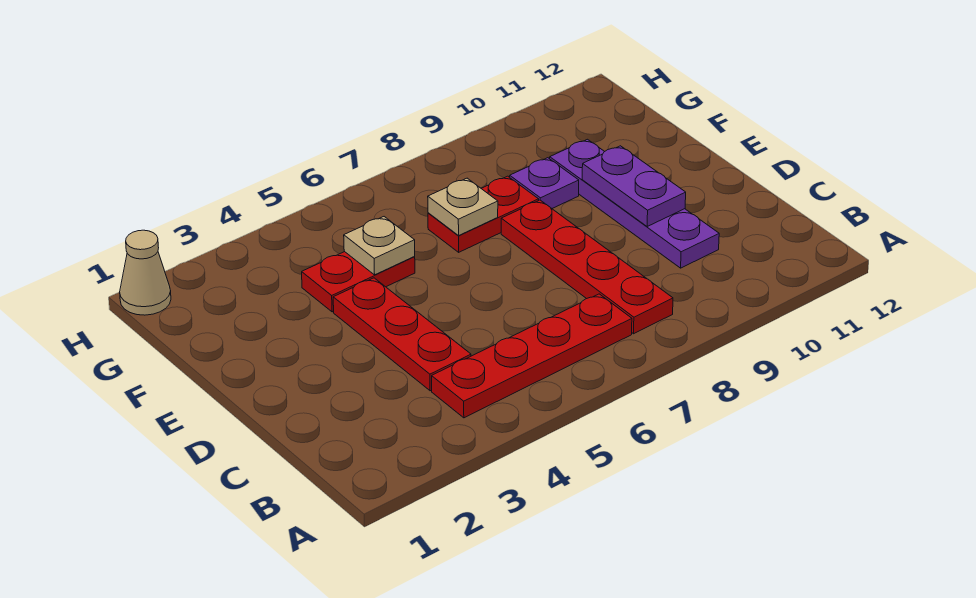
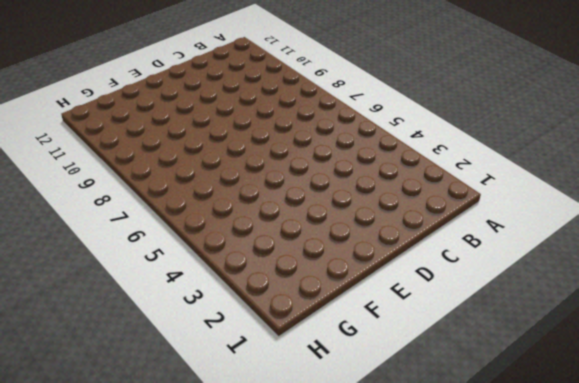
none -> red 1x4 plate [432,294,632,418]
none -> red 1x4 plate [501,200,673,334]

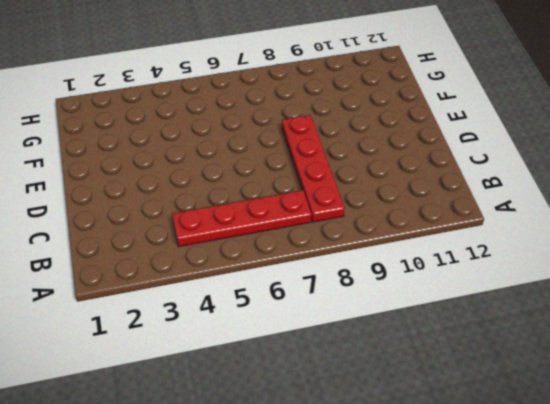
none -> red 1x3 plate [333,278,471,391]
none -> purple 1x4 plate [550,139,719,268]

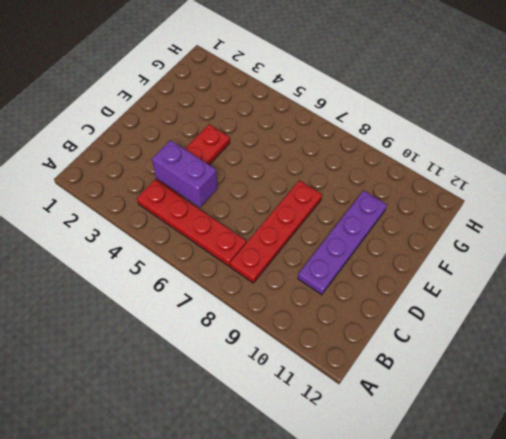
purple 1x2 brick [152,140,217,207] -> none
none -> red 1x2 plate [302,252,415,312]
none -> red 1x2 plate [428,176,539,252]

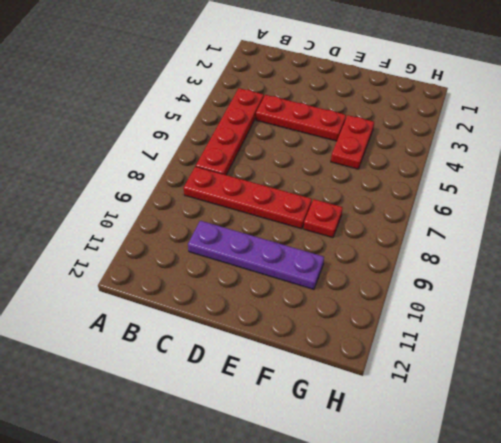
red 1x1 plate [304,199,343,238] -> red 1x2 plate [428,176,539,252]
none -> purple 1x1 plate [510,158,579,208]
none -> tan 1x1 cone [120,230,171,315]

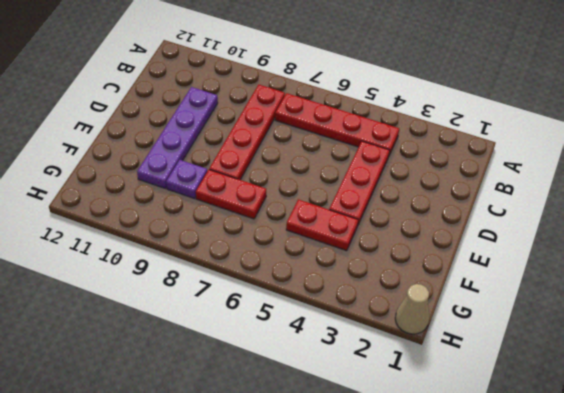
none -> purple 1x2 plate [582,146,686,226]
none -> tan 1x1 plate [344,217,415,275]

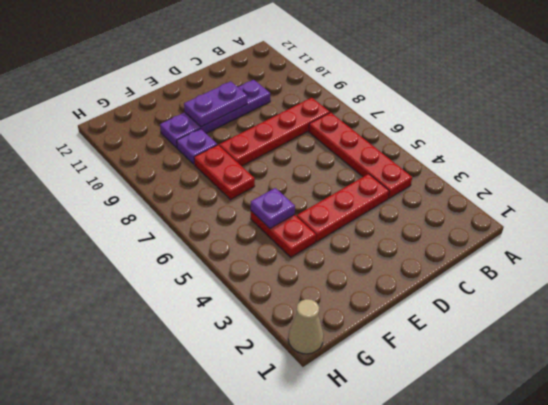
purple 1x1 plate [251,188,295,228] -> tan 1x1 plate [344,217,415,275]
none -> tan 1x1 plate [428,178,498,235]

